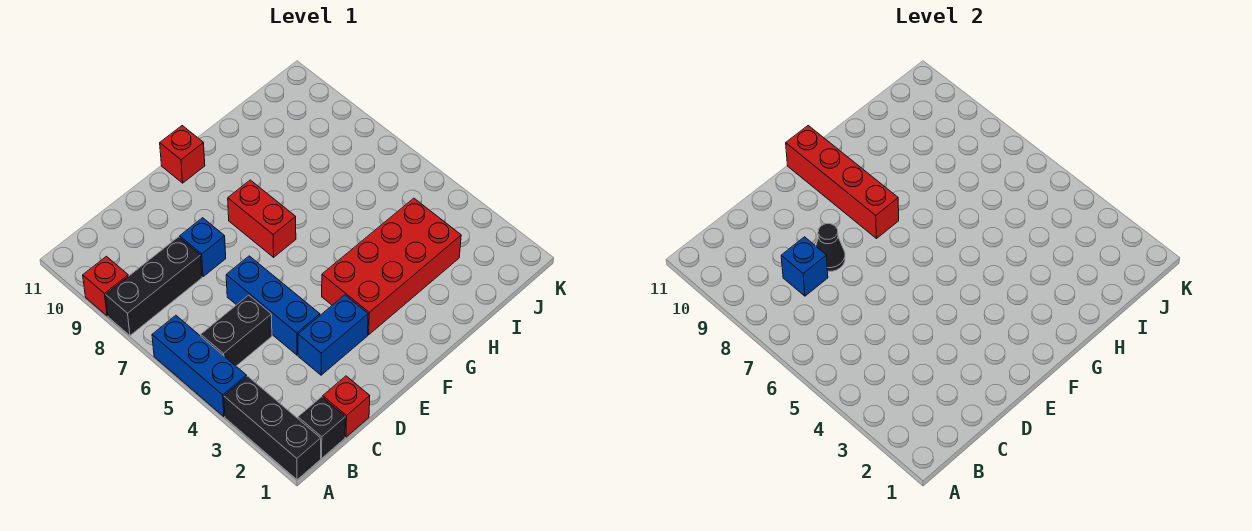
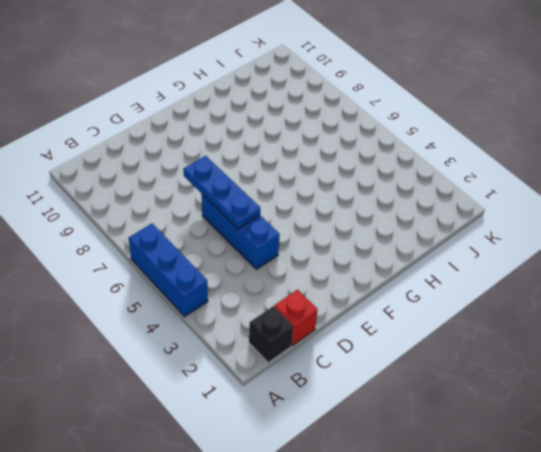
blue 1x3 plate [183,156,260,229] -> none
none -> black 1x3 brick [224,376,321,480]
none -> black 1x3 brick [106,237,202,335]
none -> red 1x1 brick [83,256,128,316]

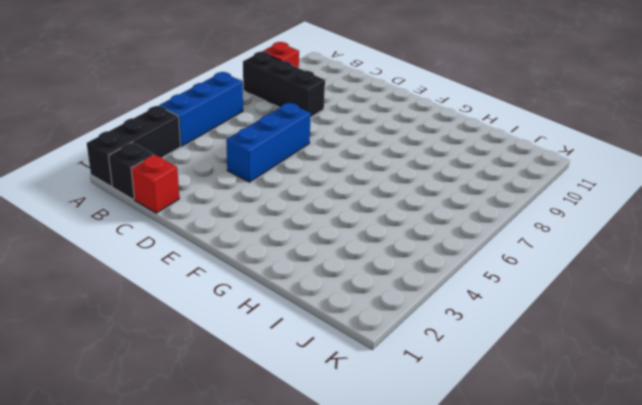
none -> black 1x2 brick [201,295,272,366]
none -> blue 1x2 brick [298,295,368,375]
none -> blue 1x1 brick [180,218,226,277]

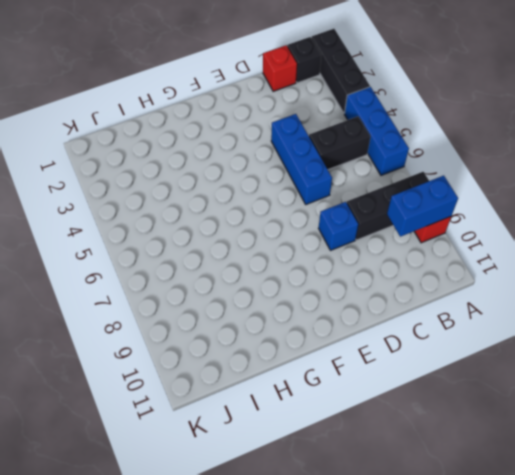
blue 1x2 brick [387,176,458,237] -> blue 1x2 brick moved to [298,295,368,375]
none -> red 2x4 brick [322,198,461,335]
none -> red 1x2 brick [228,180,296,257]
none -> red 1x1 brick [160,126,205,183]

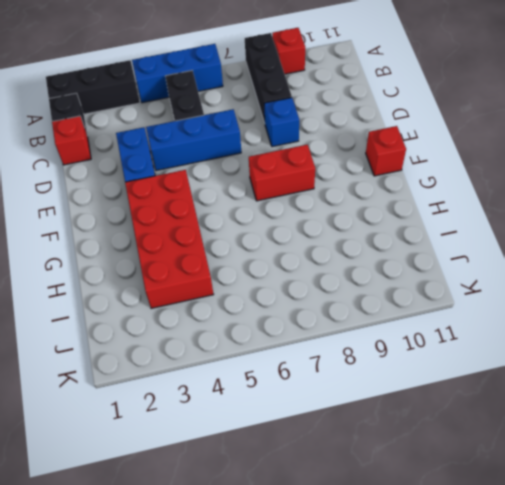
none -> blue 1x1 brick [781,237,828,296]
none -> black 1x1 cone [816,224,845,271]
none -> red 1x4 brick [786,126,899,238]

